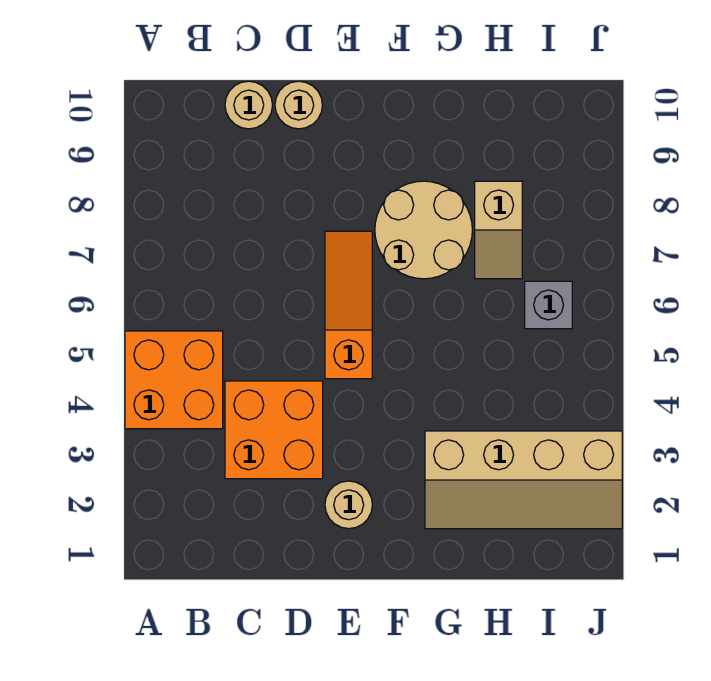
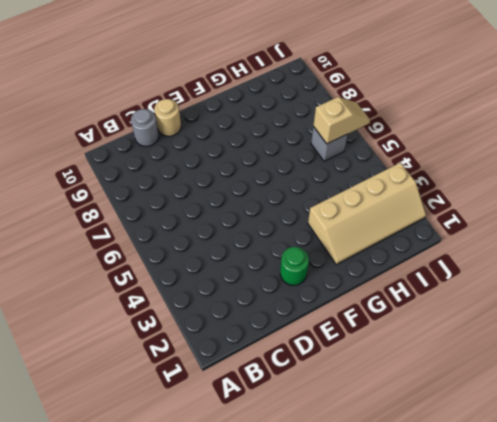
grey 1x1 round brick [131,109,159,146] -> tan 1x1 round brick [225,81,272,129]
green 1x1 round brick [280,247,309,285] -> tan 1x1 round brick [325,481,372,529]
tan 1x2 slope [313,97,370,144] -> tan 1x2 slope turned to [475,181,522,279]
none -> orange 2x2 brick [125,331,223,429]
none -> orange 2x2 brick [225,381,323,479]

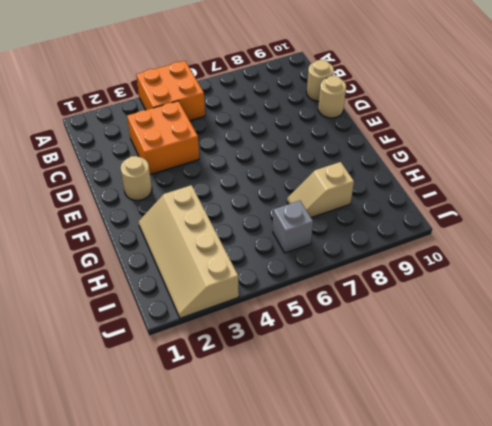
none -> orange 1x3 slope [325,231,372,379]
none -> tan 2x2 round brick [375,181,472,279]

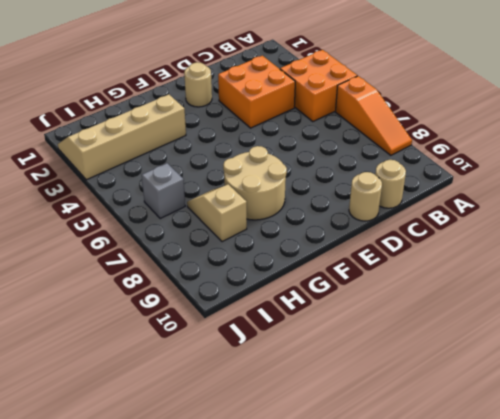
orange 1x3 slope [336,76,412,155] -> orange 1x3 slope moved to [325,231,372,379]

